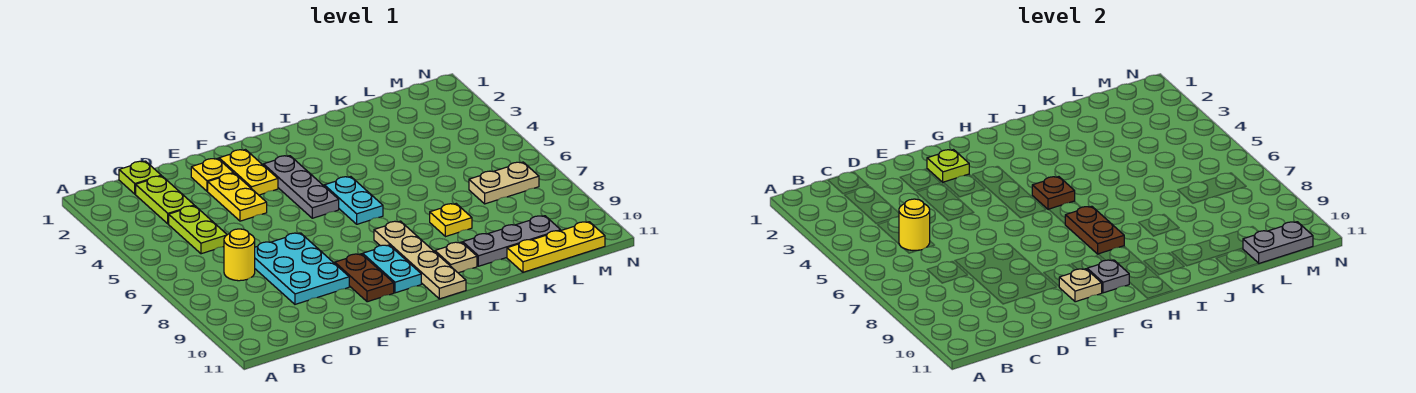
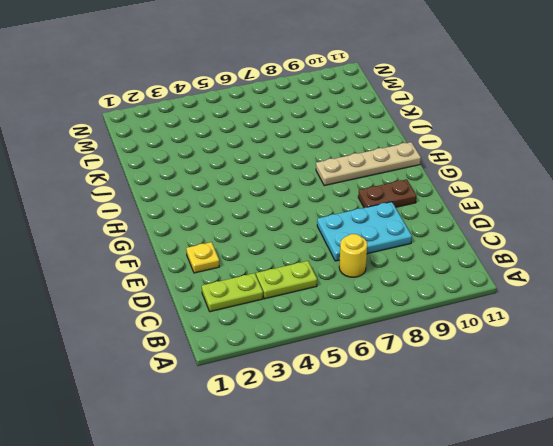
none -> lime 1x1 plate [119,161,161,194]
none -> yellow 1x2 plate [208,173,267,221]
none -> yellow 1x2 plate [219,150,278,195]

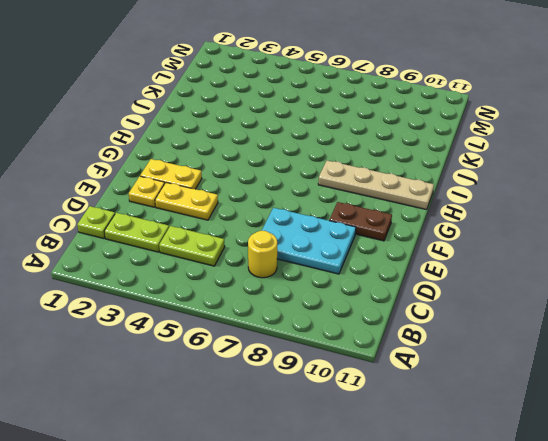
none -> grey 1x3 plate [263,156,339,218]
none -> cyan 1x2 plate [363,245,421,293]
none -> cyan 1x2 plate [324,177,383,224]

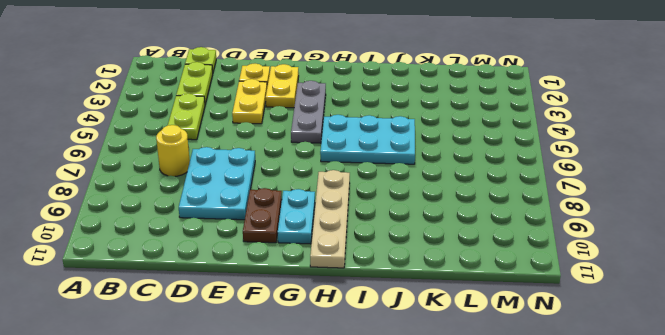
cyan 2x3 plate [320,115,415,164] -> cyan 1x2 plate [324,177,383,224]
none -> tan 1x1 plate [435,242,477,273]
none -> yellow 1x1 plate [430,204,472,237]
none -> grey 1x3 plate [463,216,561,266]

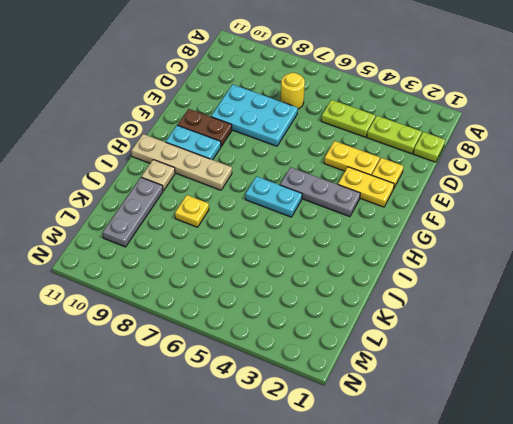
none -> yellow 1x3 plate [507,222,605,272]
none -> tan 1x2 plate [469,162,539,204]
none -> yellow 1x1 round brick [899,199,930,251]

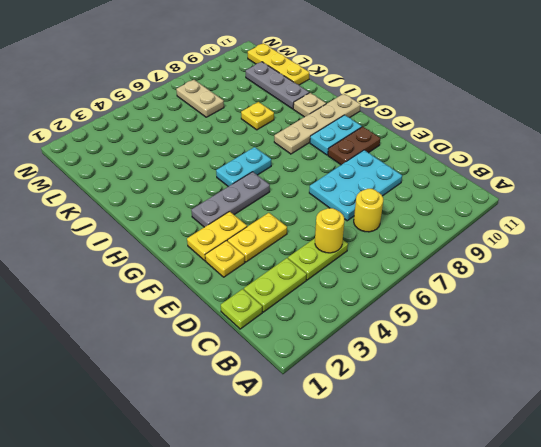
none -> lime 1x1 plate [927,150,969,182]
none -> tan 1x1 plate [1059,269,1102,302]
none -> grey 1x1 plate [1087,260,1129,293]

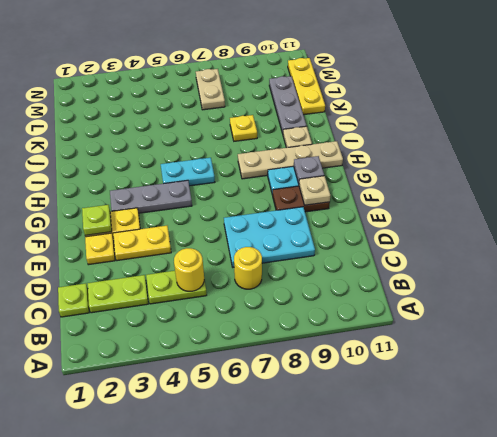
none -> brown 1x1 plate [1032,177,1075,210]
none -> brown 1x2 plate [1065,206,1124,254]
none -> grey 1x2 plate [1243,222,1313,263]

